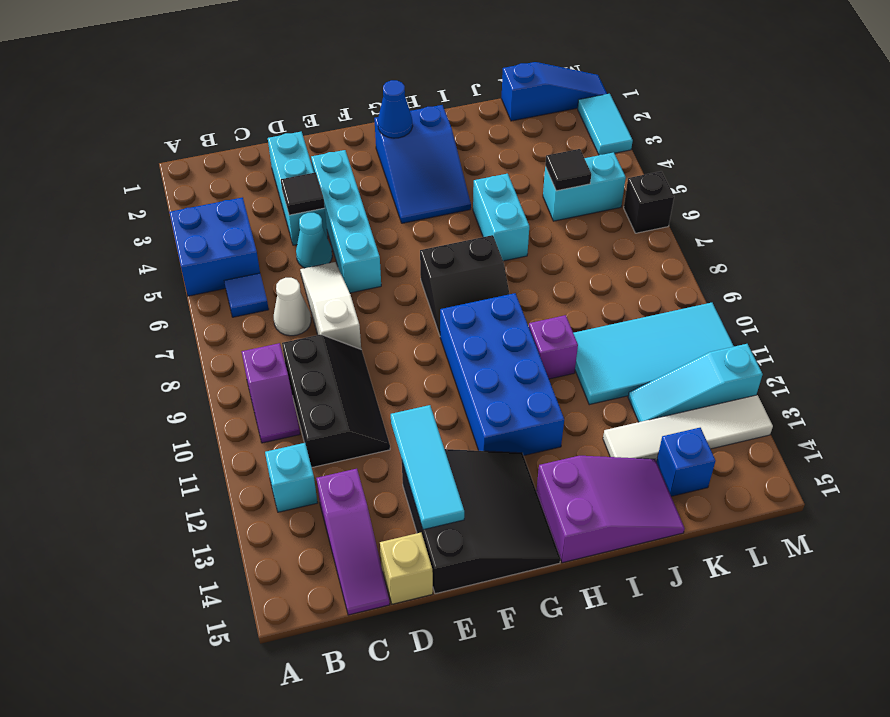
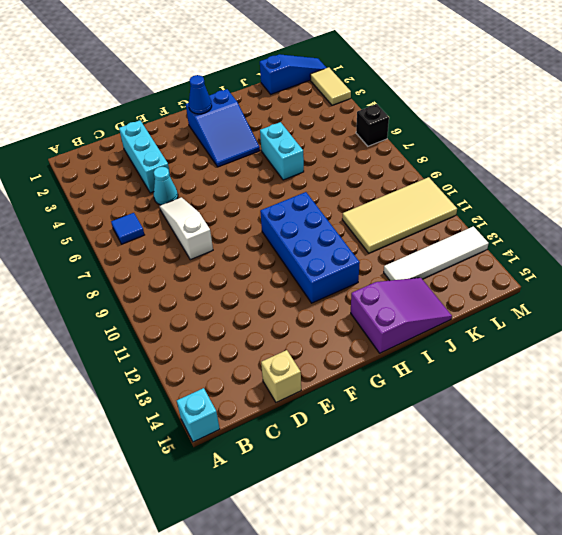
cyan 1x1 brick [177,388,220,442] -> cyan 1x1 brick moved to [265,443,318,512]
tan 2x4 tile [342,177,457,253] -> cyan 2x4 tile [573,303,734,405]
tan 1x2 tile [310,67,351,105] -> cyan 1x2 tile [578,94,633,155]
none -> blue 2x2 brick [169,197,260,296]
none -> purple 1x2 slope [242,343,300,443]
none -> white 1x1 cone [274,278,311,336]
none -> black 2x3 slope [282,335,390,467]

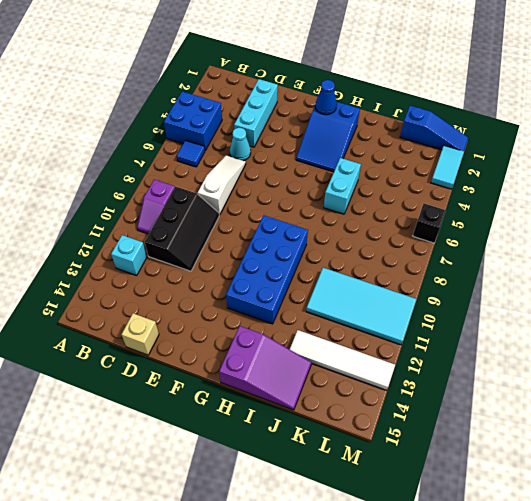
none -> white 1x1 cone [274,278,311,336]
none -> purple 1x3 slope [316,469,390,615]
none -> cyan 1x4 brick [311,150,381,293]
none -> black 3x3 slope [402,449,560,594]

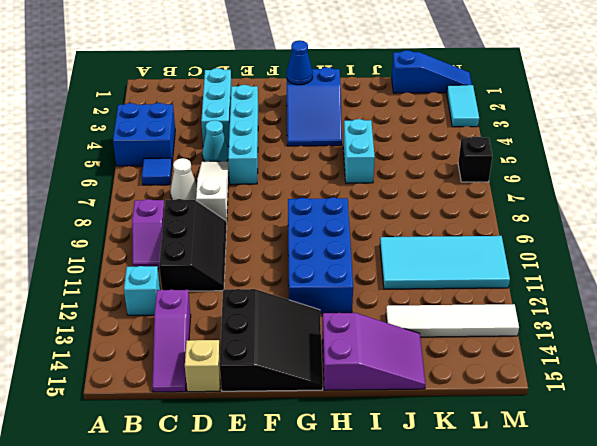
none -> black 2x2 slope [420,235,509,336]
none -> purple 1x1 brick [529,315,578,379]
none -> cyan 1x2 brick [543,152,626,221]
none -> cyan 1x3 slope [628,344,763,422]

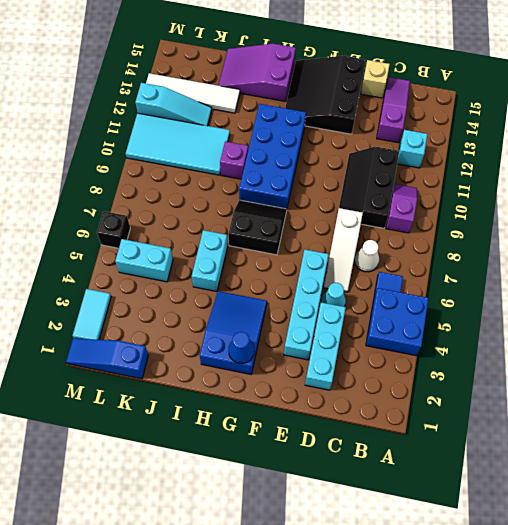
none -> blue 1x1 brick [656,428,715,496]
none -> black 1x1 tile [281,172,325,215]
none -> cyan 1x3 tile [391,405,464,530]
none -> black 1x1 tile [545,149,591,191]

